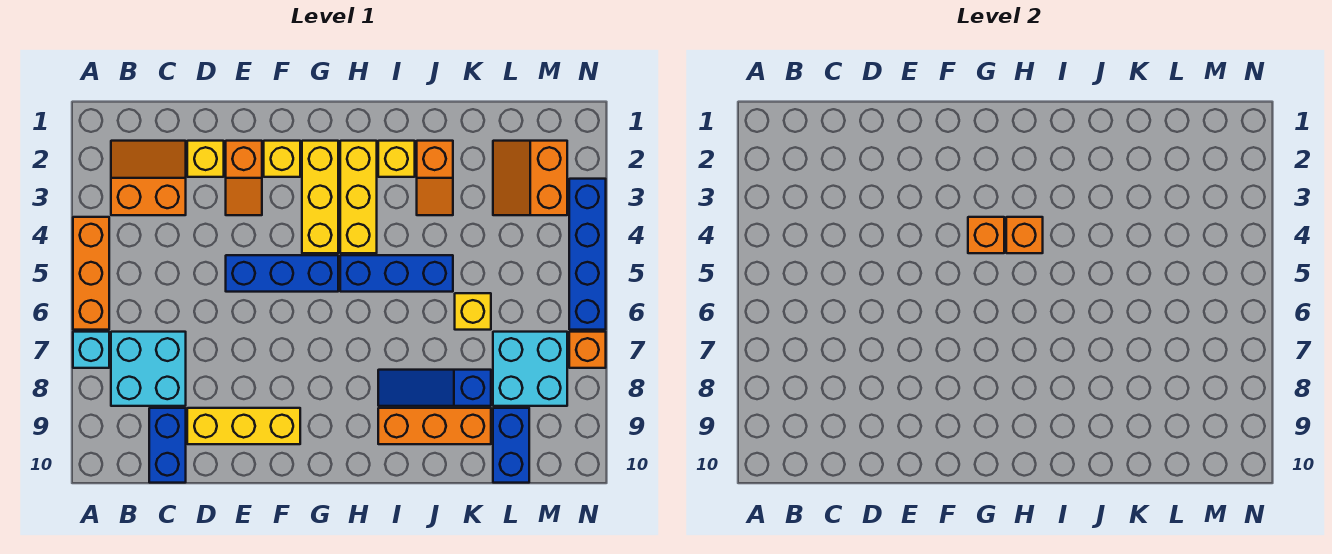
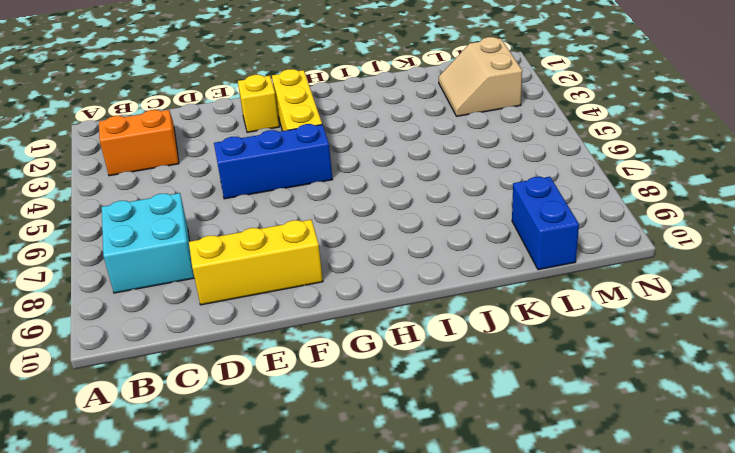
tan 2x2 slope [439,37,522,116] -> orange 2x2 slope [493,141,567,215]
none -> orange 1x3 brick [73,217,109,330]
none -> cyan 1x1 brick [73,332,109,368]
none -> blue 1x2 brick [149,408,186,483]

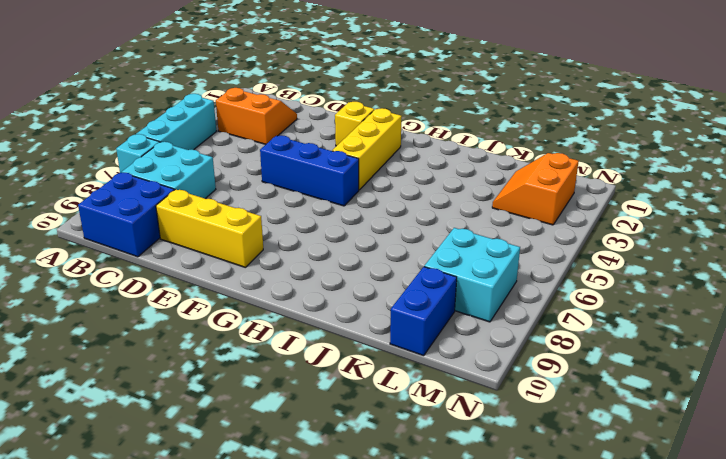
cyan 1x3 brick [136,94,216,150] -> orange 1x3 brick [73,217,109,330]
blue 2x2 brick [78,173,174,257] -> blue 1x2 brick [149,408,186,483]
none -> yellow 1x1 brick [187,141,224,177]
none -> orange 1x2 slope [226,141,262,215]
none -> yellow 1x3 brick [340,141,377,253]

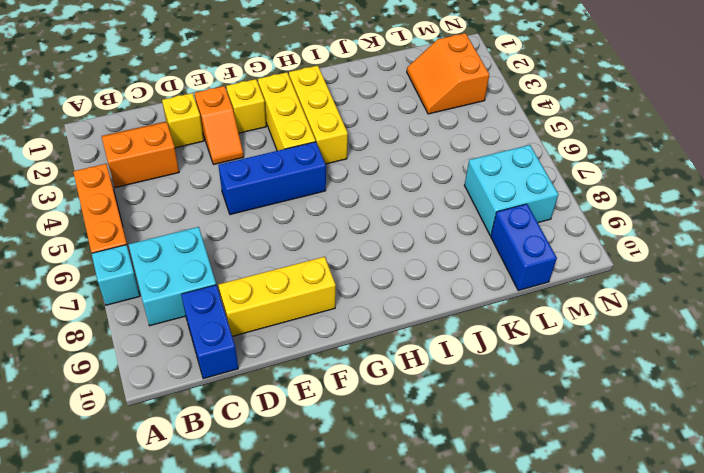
none -> blue 1x3 brick [340,255,453,292]
none -> yellow 1x1 brick [378,141,415,177]
none -> blue 1x3 slope [378,370,491,406]

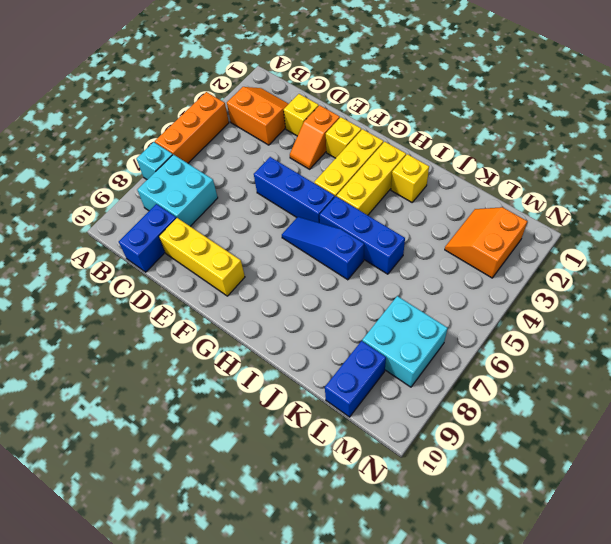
blue 1x3 slope [282,217,364,280] -> blue 1x3 slope moved to [378,370,491,406]
none -> orange 1x3 brick [378,408,491,444]
none -> orange 1x2 slope [417,141,453,215]
none -> yellow 1x1 brick [455,293,491,330]

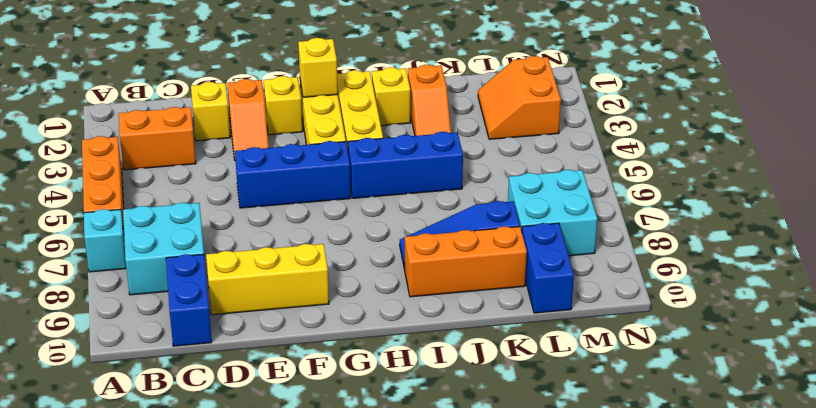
yellow 1x1 brick [298,38,338,97] -> yellow 1x1 brick moved to [455,293,491,330]
none -> blue 1x4 brick [569,179,606,330]
none -> orange 1x1 brick [569,332,606,368]
none -> orange 1x1 brick [968,217,1004,253]

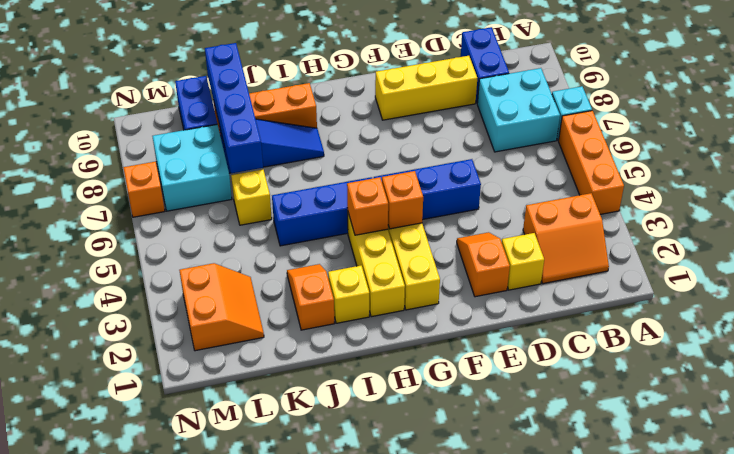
blue 1x4 brick [205,43,263,173] -> blue 1x4 brick moved to [569,179,606,330]
none -> yellow 1x1 brick [264,141,300,177]

